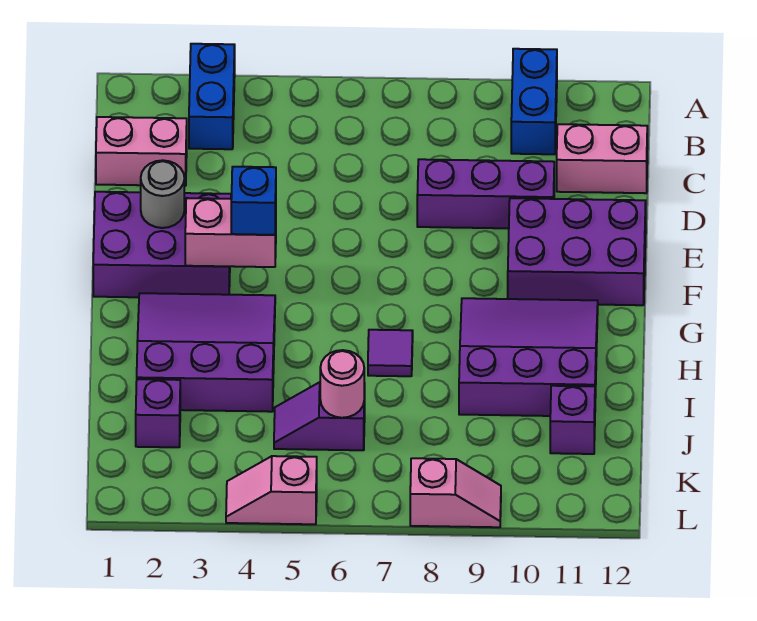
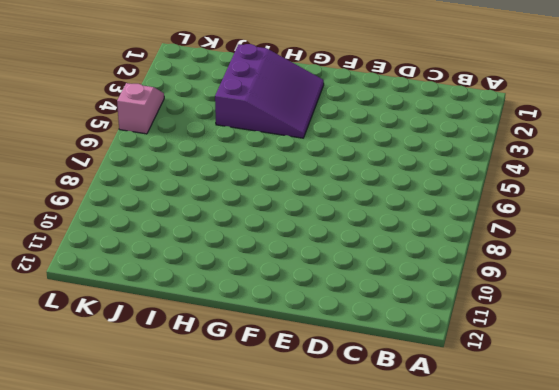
none -> blue 1x2 brick [189,44,235,149]
none -> blue 1x2 brick [511,49,557,154]
none -> pink 1x2 brick [96,117,187,186]

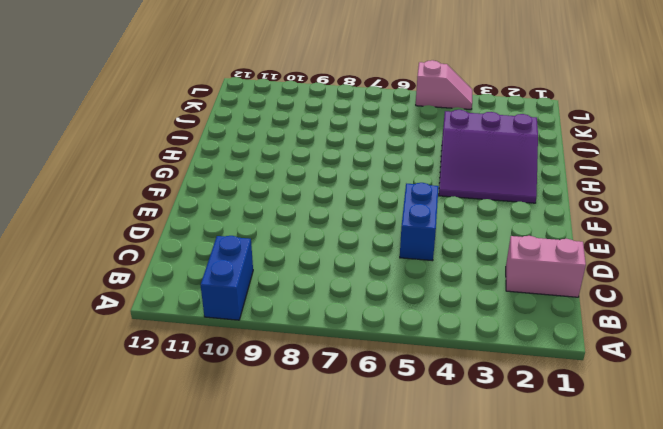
blue 1x2 brick [400,183,439,261] -> blue 1x2 brick moved to [189,44,235,149]
none -> pink 1x2 brick [557,124,647,193]
none -> purple 1x3 brick [417,159,554,228]
none -> purple 2x3 brick [93,192,231,297]

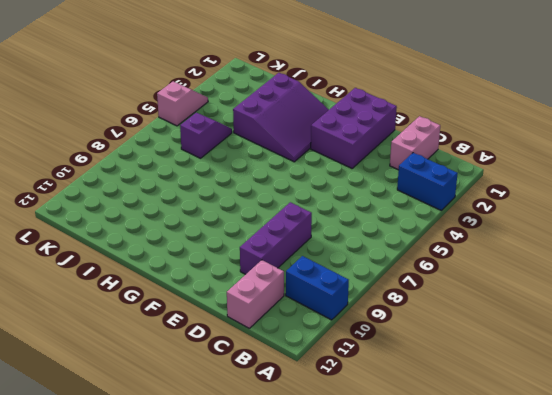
none -> purple 2x3 brick [508,198,646,305]
none -> purple 3x3 slope [459,298,598,416]
none -> purple 1x1 tile [368,330,413,376]

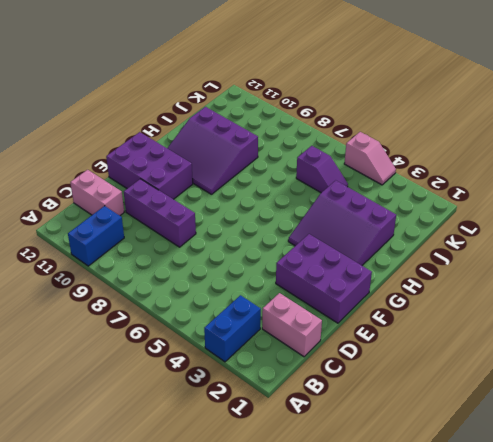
none -> purple 1x1 tile [368,330,413,376]
none -> purple 1x1 brick [136,379,180,447]
none -> purple 1x1 brick [550,386,595,454]

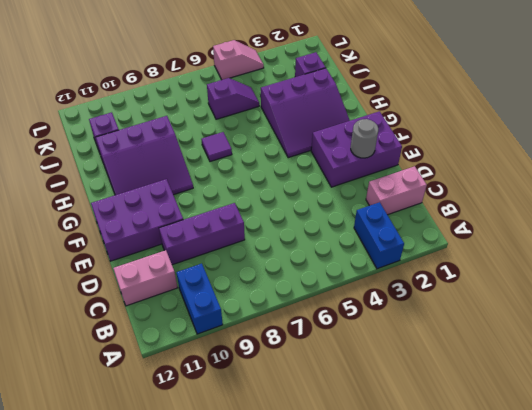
none -> pink 1x2 slope [410,458,501,527]
none -> pink 1x2 brick [185,198,276,267]
none -> pink 1x1 round brick [320,350,364,418]

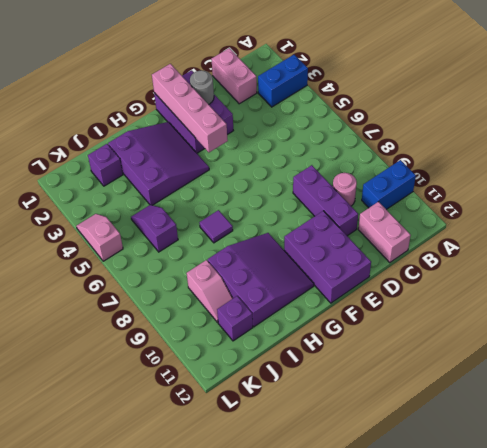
pink 1x1 round brick [333,173,357,206] -> pink 1x1 round brick moved to [320,350,364,418]
pink 1x4 brick [152,64,228,152] -> pink 1x2 brick [185,198,276,267]
pink 1x2 slope [187,260,233,322] -> pink 1x2 slope moved to [410,458,501,527]
none -> blue 1x1 brick [231,167,276,235]

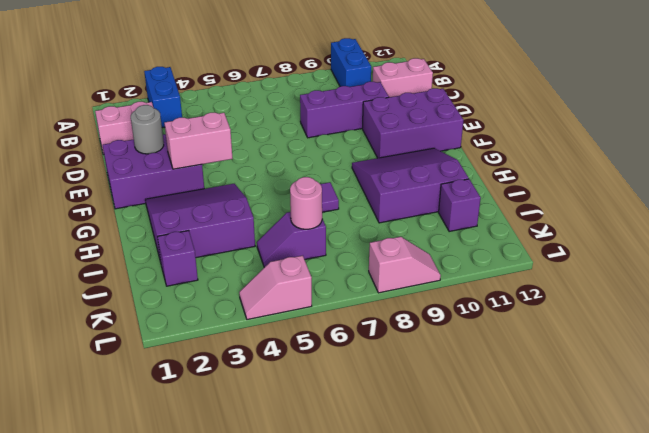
none -> blue 1x1 brick [231,167,276,235]

